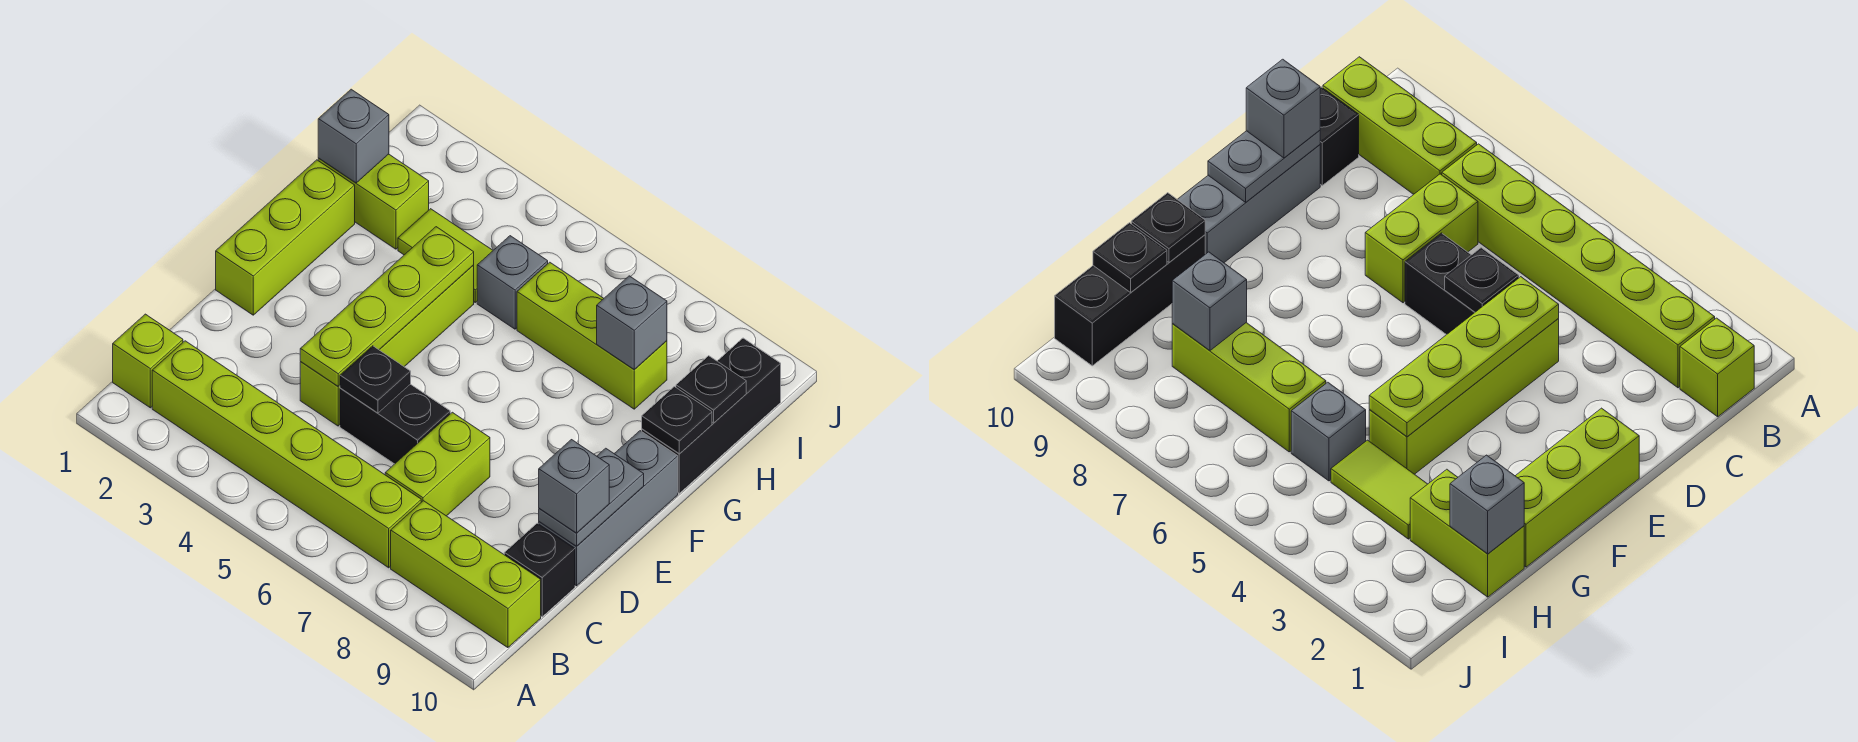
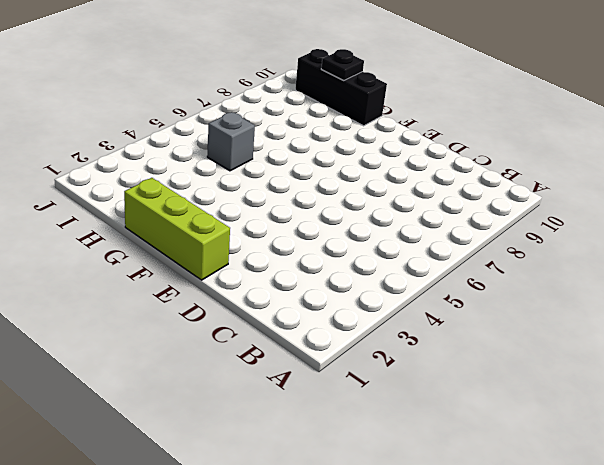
none -> lime 1x1 brick [113,314,183,408]
none -> lime 1x6 brick [152,341,421,568]
none -> lime 1x3 brick [391,501,541,648]

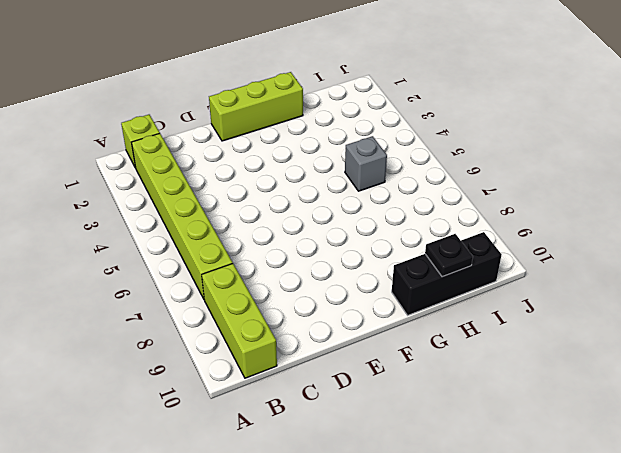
none -> lime 1x2 brick [385,412,490,516]
none -> black 1x1 brick [504,523,575,617]
none -> lime 1x4 brick [300,265,474,426]

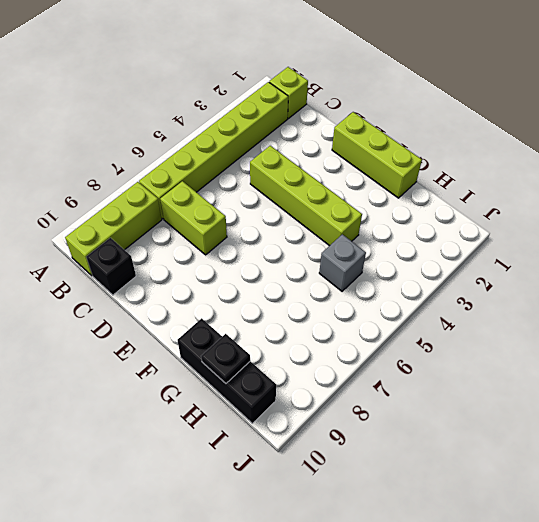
none -> black 1x2 brick [340,384,450,464]
none -> grey 1x3 brick [539,431,678,586]
none -> lime 1x2 brick [318,154,429,249]

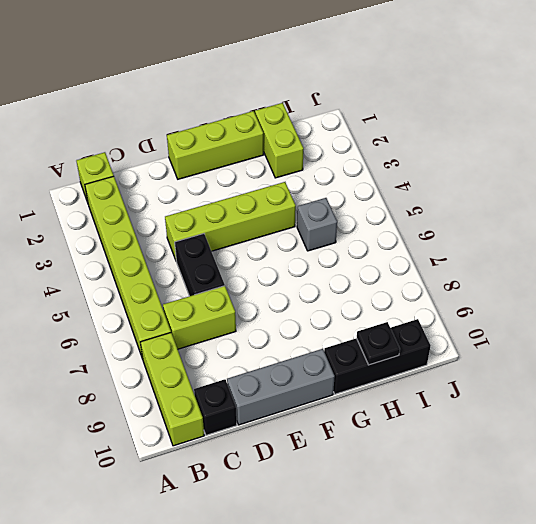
none -> lime 1x2 tile [398,209,493,302]
none -> lime 1x3 brick [517,262,667,409]
none -> lime 1x4 plate [300,227,474,386]

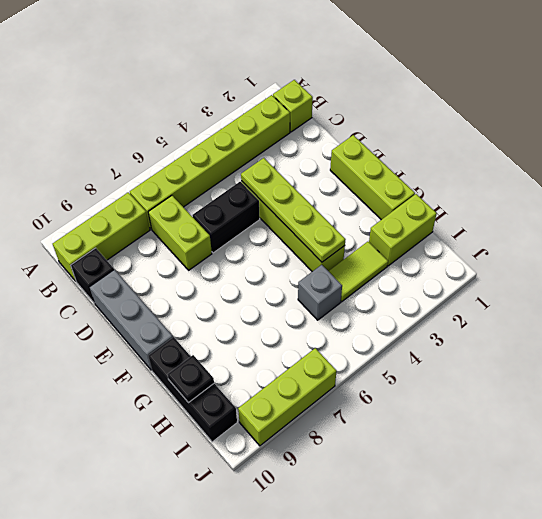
lime 1x3 brick [238,348,337,446] -> lime 1x3 brick moved to [517,262,667,409]
none -> black 1x1 plate [340,346,411,413]
none -> grey 1x2 plate [539,448,644,546]
none -> black 1x1 plate [642,387,712,454]

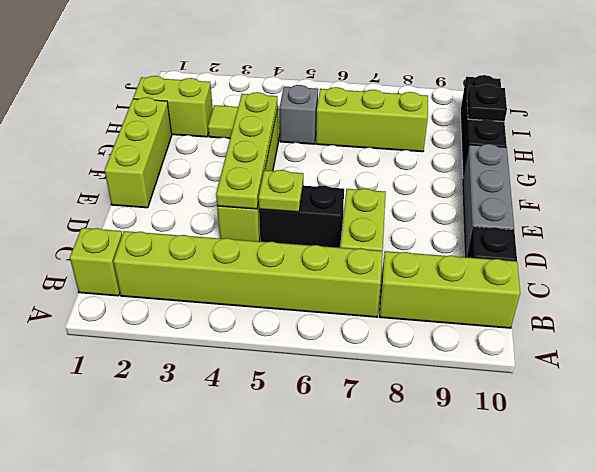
lime 1x1 plate [258,170,303,212] -> black 1x1 plate [340,346,411,413]
none -> grey 1x2 plate [539,448,644,546]
none -> black 1x1 plate [642,387,712,454]
none -> grey 1x1 brick [318,89,389,183]

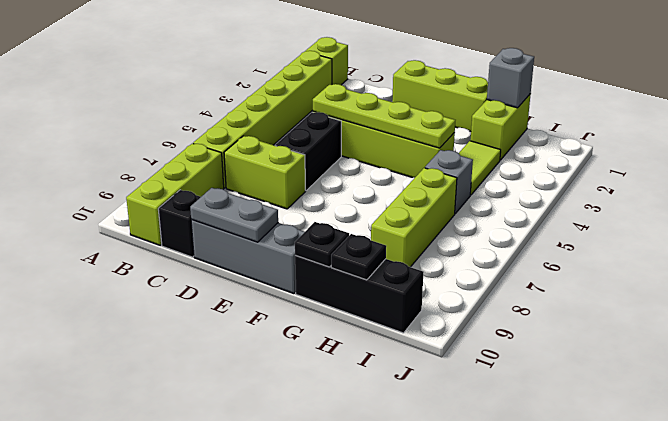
none -> black 1x1 plate [340,346,411,413]
none -> grey 1x1 brick [597,276,667,370]
none -> grey 1x1 brick [539,440,609,533]

